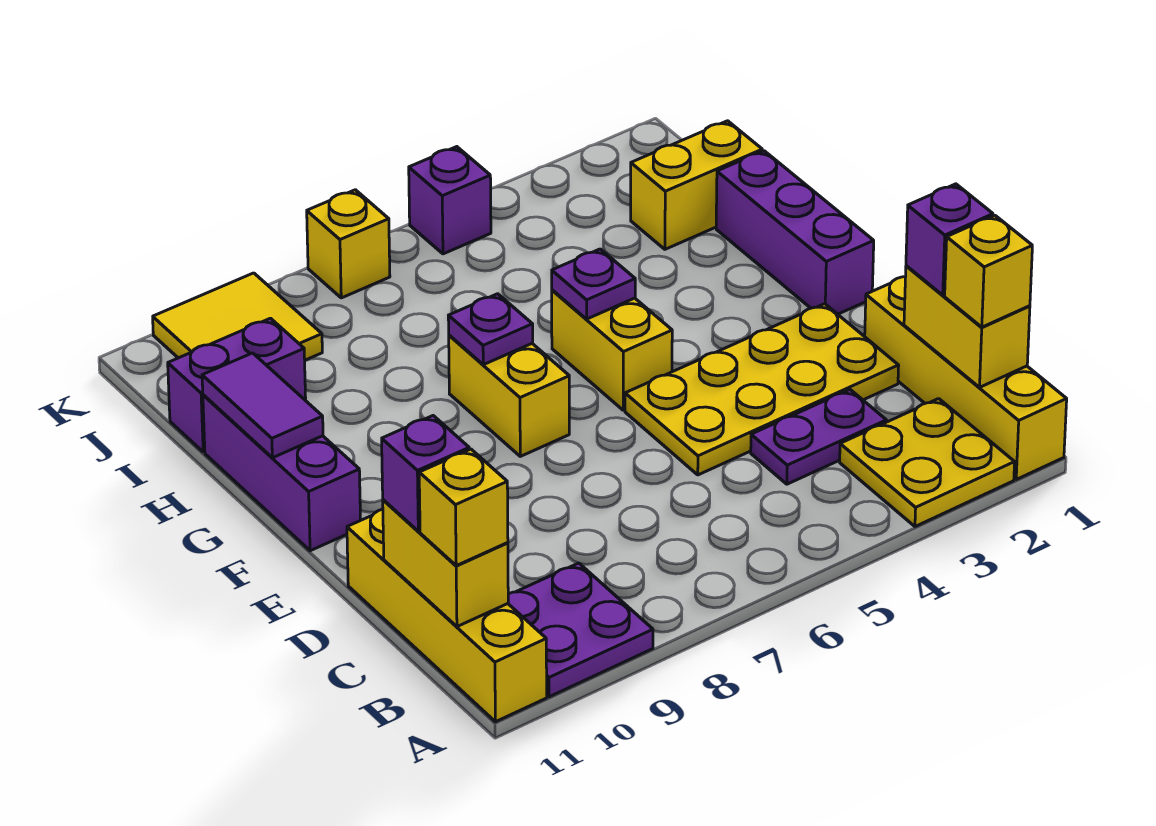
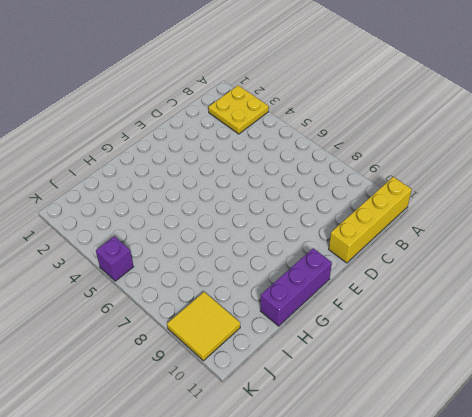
none -> yellow 1x4 brick [865,277,1067,479]
none -> purple 2x2 plate [508,563,653,697]
none -> purple 1x2 plate [751,390,886,484]

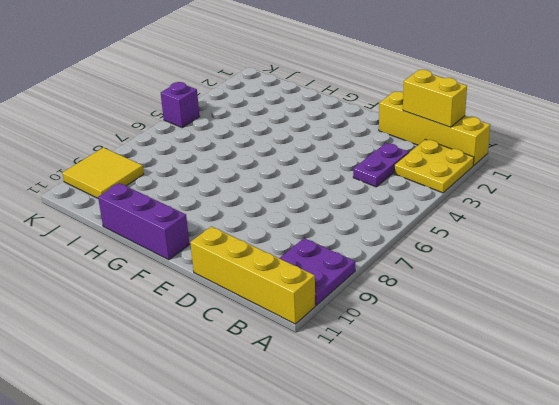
none -> yellow 2x4 plate [625,304,899,475]
none -> purple 1x3 brick [716,151,874,314]
none -> yellow 1x2 brick [552,290,672,410]

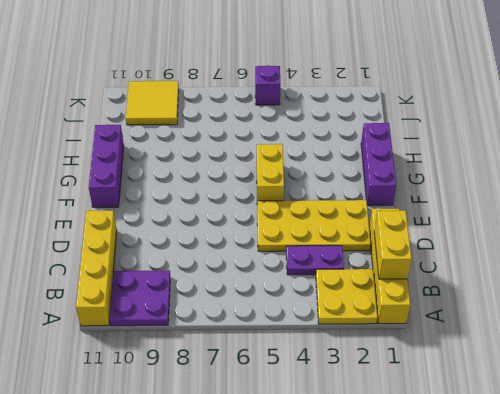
none -> yellow 1x2 brick [449,335,569,456]
none -> yellow 1x2 brick [631,121,762,249]
none -> purple 1x2 brick [168,318,306,452]

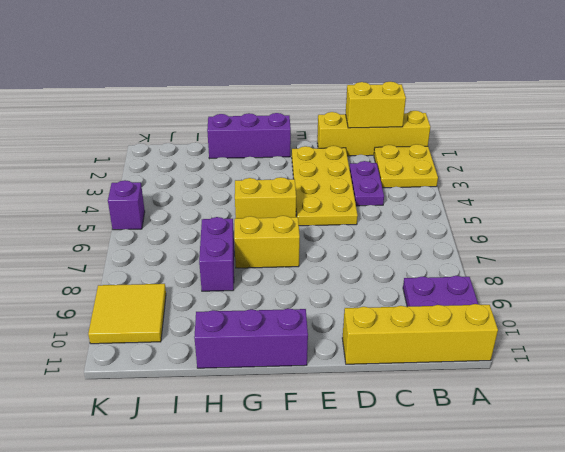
purple 1x2 brick [199,217,234,291] -> purple 1x2 brick moved to [168,318,306,452]
none -> yellow 1x2 brick [631,121,762,249]
none -> yellow 1x1 brick [307,190,390,298]
none -> yellow 1x2 brick [383,500,508,627]

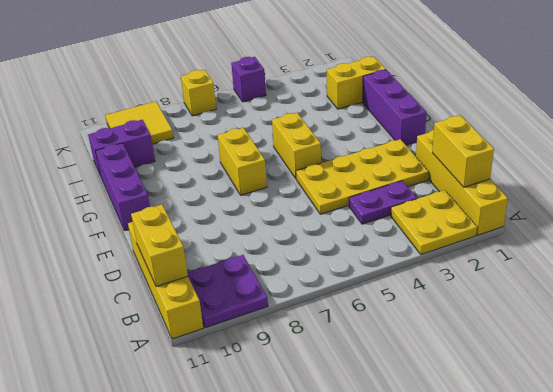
none -> purple 1x1 plate [552,249,635,319]
none -> purple 1x1 plate [448,294,533,365]
none -> purple 1x2 tile [202,353,323,458]

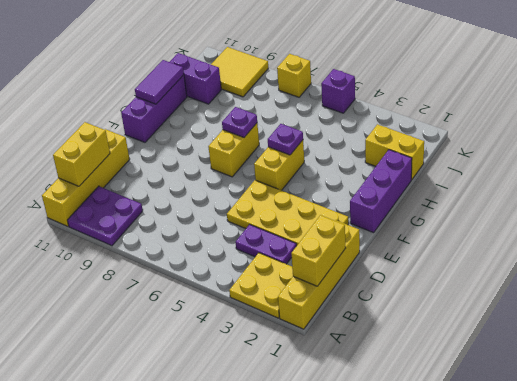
none -> yellow 1x1 brick [945,215,1032,327]
none -> yellow 1x1 brick [419,449,508,566]
none -> purple 1x1 brick [906,184,993,295]

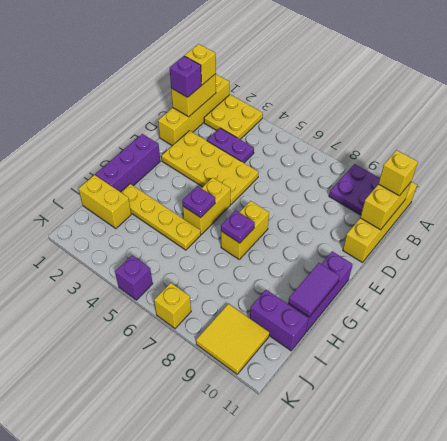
yellow 1x4 plate [121,184,201,250] -> none
none -> purple 1x1 brick [382,416,469,531]

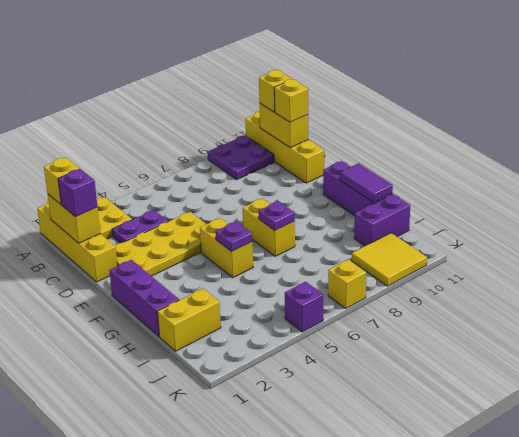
yellow 1x1 brick [274,79,308,122] -> purple 1x1 brick [382,416,469,531]

